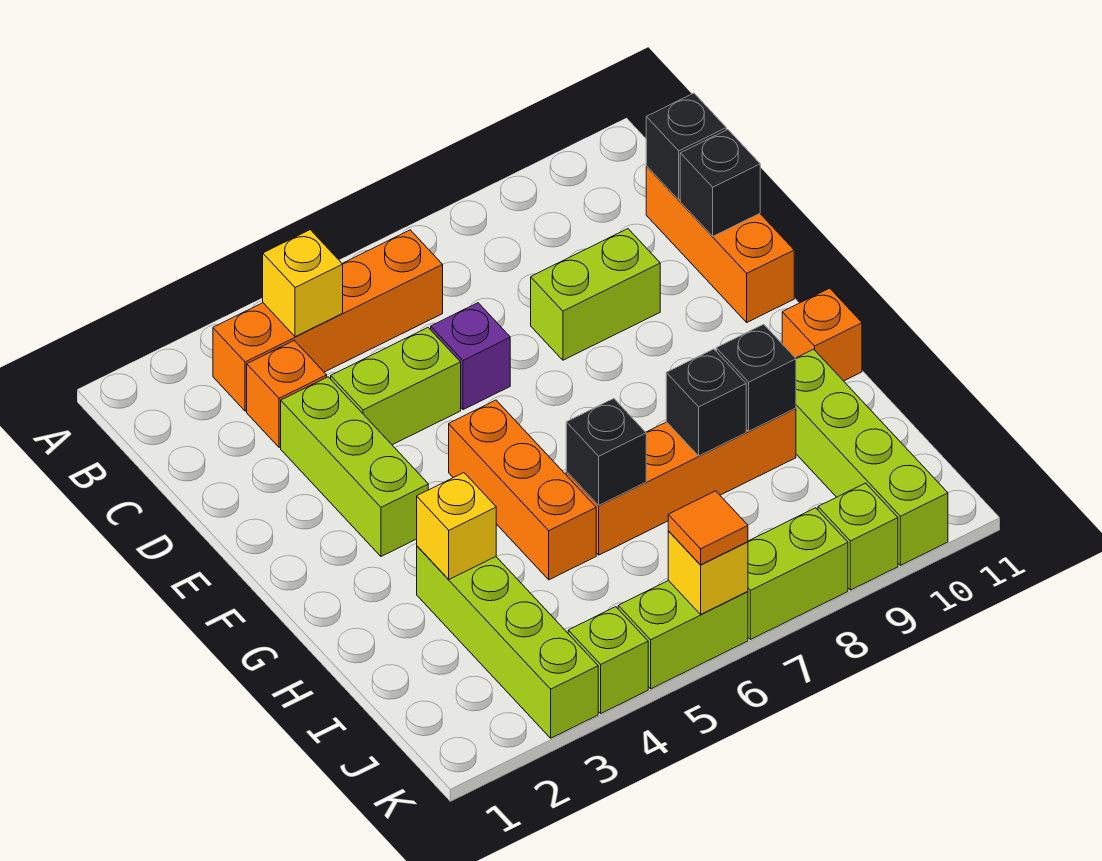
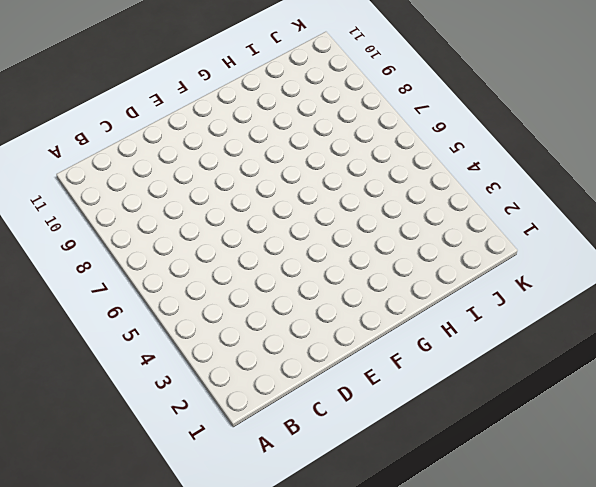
none -> orange 1x4 brick [213,230,443,411]
none -> orange 1x1 brick [247,341,327,447]
none -> orange 1x3 brick [646,167,794,322]

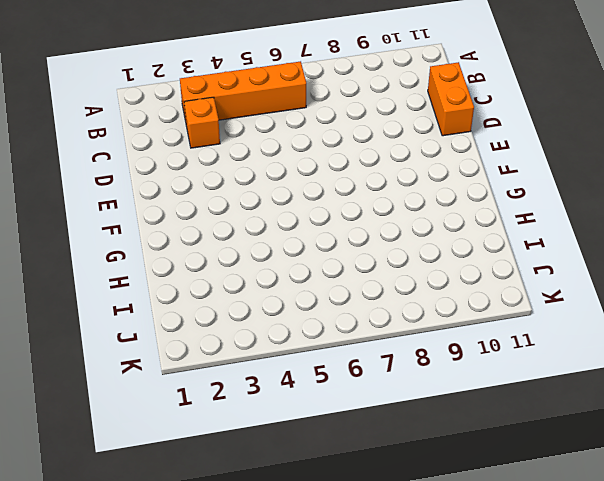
orange 1x2 brick [428,62,474,136] -> orange 1x3 brick [646,167,794,322]
none -> lime 1x3 brick [281,377,428,556]
none -> lime 1x2 brick [331,328,461,445]
none -> purple 1x1 brick [431,303,510,410]

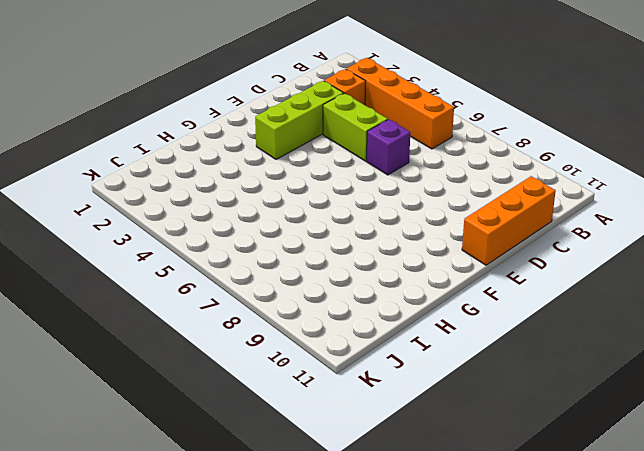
none -> lime 1x2 brick [531,229,660,360]
none -> orange 1x3 brick [449,400,596,580]
none -> orange 1x1 brick [782,288,862,381]

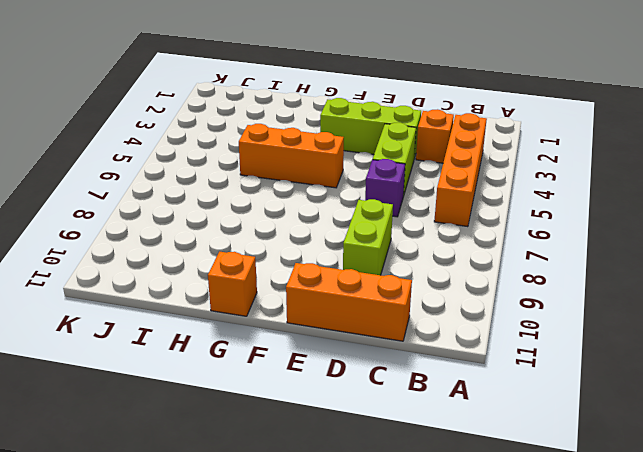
none -> lime 1x4 brick [417,546,598,738]
none -> orange 1x4 brick [566,408,796,555]
none -> lime 1x4 brick [796,349,948,565]

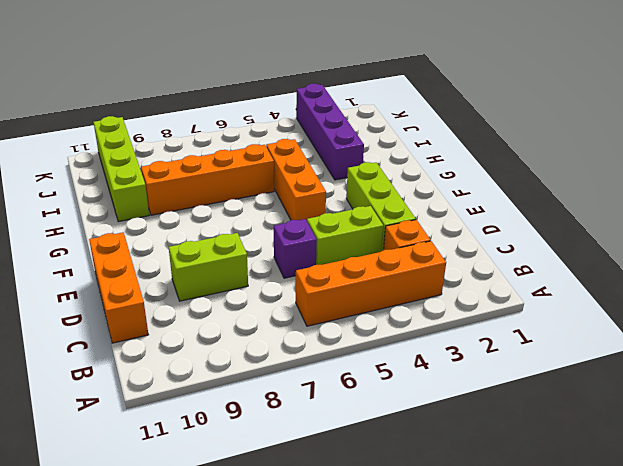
purple 1x4 brick [296,84,364,180] -> lime 1x4 brick [417,546,598,738]
none -> orange 1x1 brick [782,288,862,381]
none -> lime 1x1 brick [568,607,648,713]
none -> lime 1x2 brick [618,580,748,689]

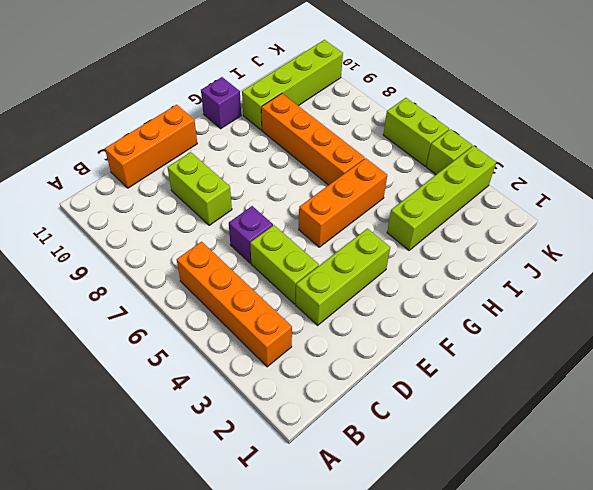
purple 1x1 brick [201,77,241,129] -> orange 1x1 brick [782,288,862,381]
none -> orange 1x1 brick [247,341,327,447]
none -> lime 1x2 brick [748,508,848,640]
none -> lime 1x1 brick [818,483,898,590]

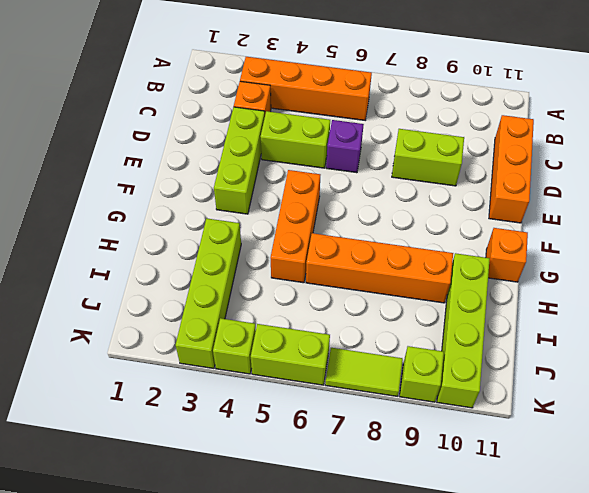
lime 1x2 tile [325,348,403,396] -> lime 1x2 brick [748,508,848,640]
none -> yellow 1x1 brick [263,230,343,337]
none -> black 1x1 brick [646,93,726,200]
none -> black 1x1 brick [680,130,760,236]

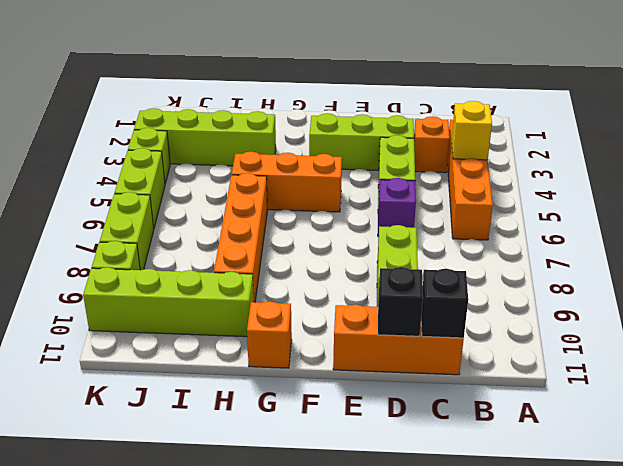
none -> yellow 1x1 brick [417,473,496,579]
none -> black 1x1 brick [566,399,646,505]
none -> black 1x1 brick [666,349,746,456]

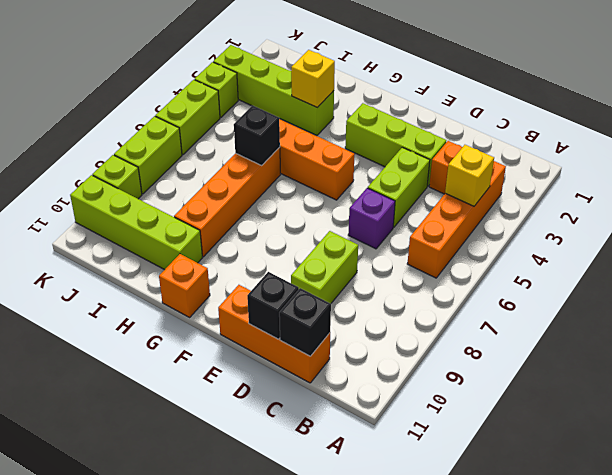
none -> black 1x1 brick [666,349,746,456]
none -> black 1x1 brick [716,324,796,431]
none -> yellow 1x1 brick [668,531,748,614]

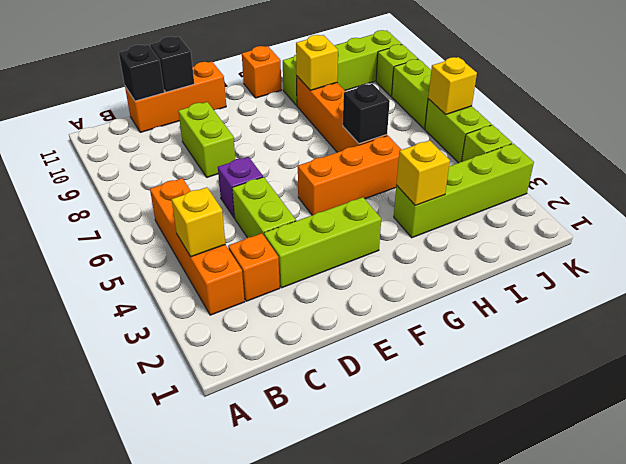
yellow 1x1 brick [296,35,338,90] -> black 1x1 brick [716,324,796,431]
none -> black 1x1 brick [666,349,746,456]
none -> orange 1x1 tile [668,491,748,565]

